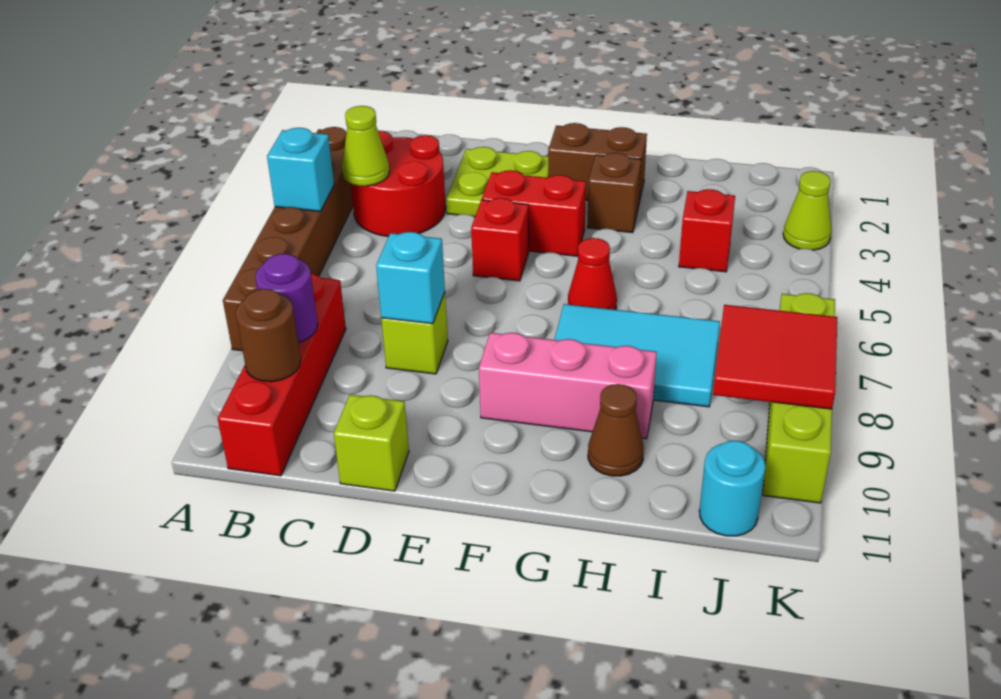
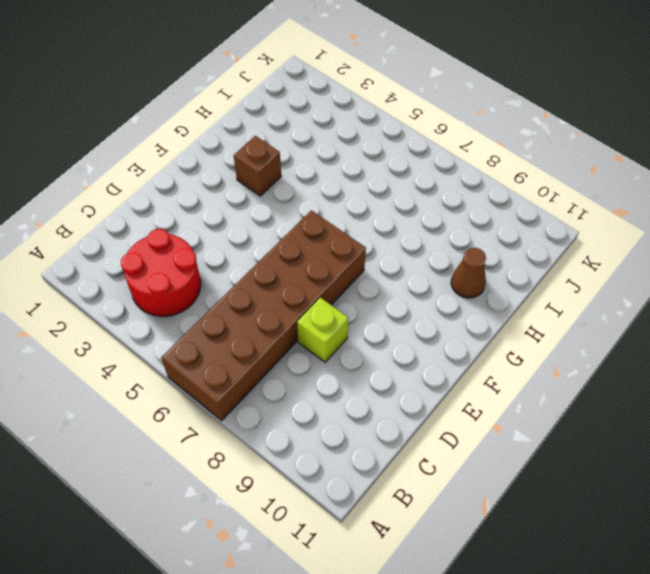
brown 2x6 brick [161,210,366,420] -> brown 1x6 brick [223,127,353,351]
none -> red 1x4 brick [218,274,346,476]
none -> lime 2x2 plate [446,147,548,217]
none -> lime 1x1 brick [334,395,409,491]

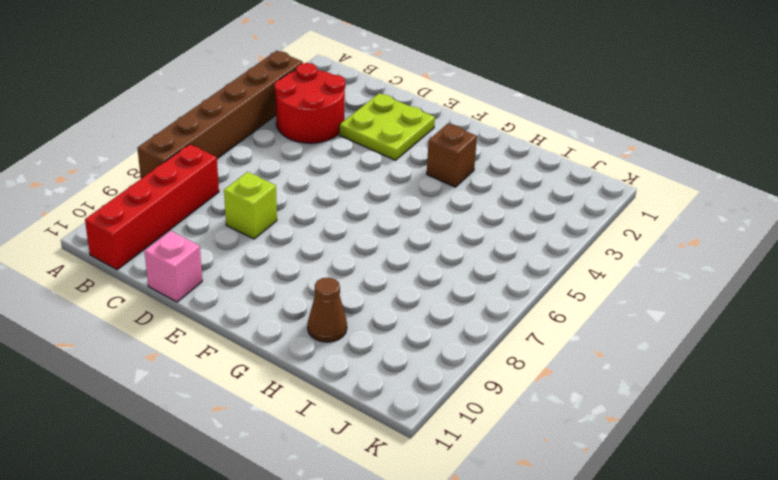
pink 1x1 brick [145,231,202,302] -> lime 1x1 brick [334,395,409,491]
none -> red 1x2 brick [482,170,586,256]
none -> red 1x1 brick [471,198,529,281]
none -> brown 1x2 brick [548,123,647,202]

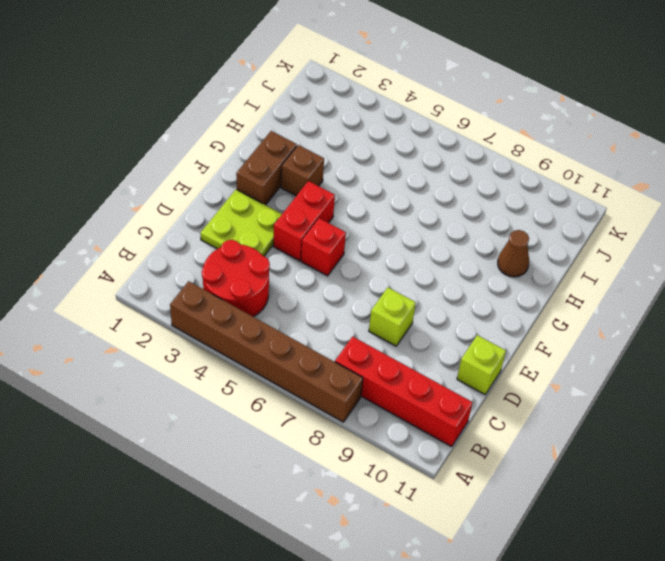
none -> pink 1x3 brick [479,333,657,439]
none -> red 1x1 cone [568,238,617,310]
none -> cyan 2x3 tile [554,304,720,407]

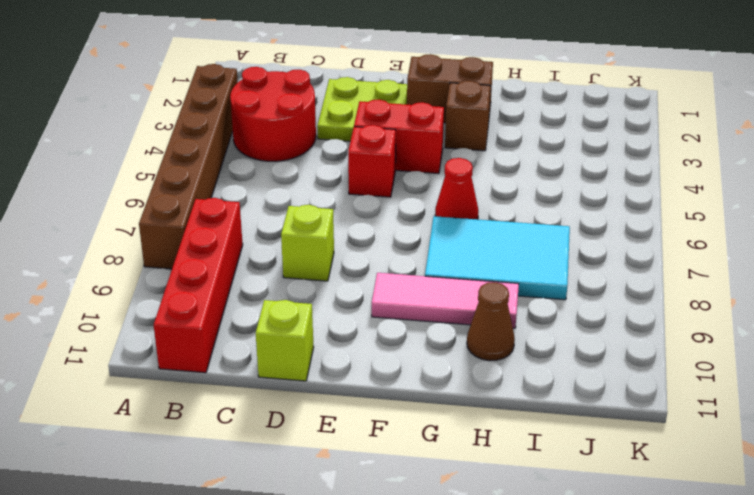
pink 1x3 tile [372,273,519,328] -> pink 1x3 brick [479,333,657,439]
none -> red 1x1 brick [679,189,735,272]
none -> cyan 1x1 round brick [699,441,765,536]
none -> lime 1x1 cone [783,171,832,250]

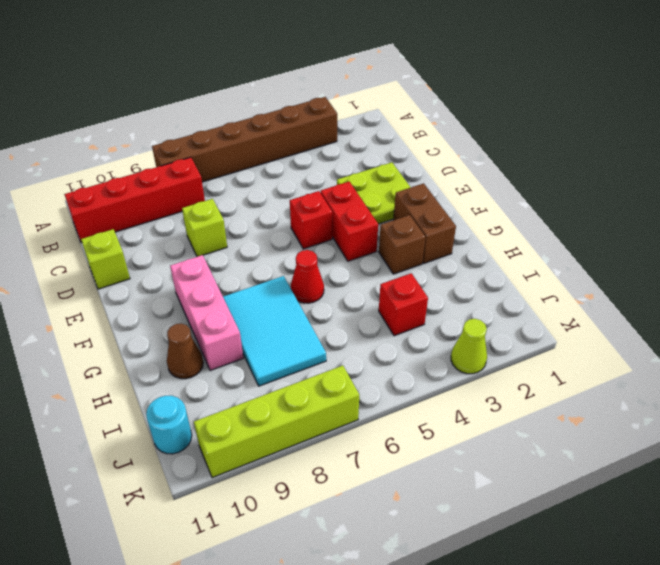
none -> red 2x2 round brick [351,131,446,236]
none -> cyan 1x1 brick [267,128,334,211]
none -> lime 1x1 cone [342,106,389,186]

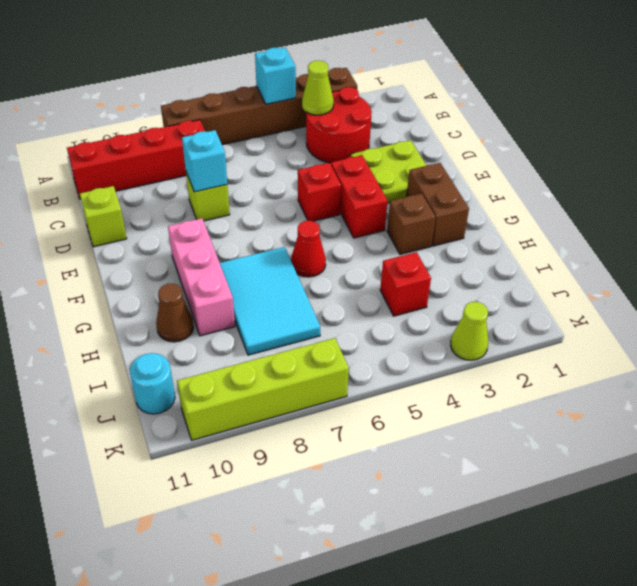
none -> purple 1x1 round brick [255,254,318,343]
none -> brown 1x1 round brick [236,289,301,382]
none -> red 2x2 tile [713,305,837,409]

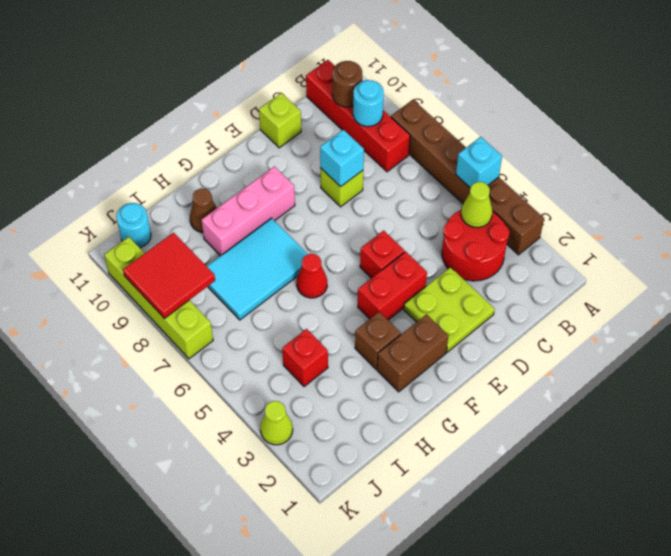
cyan 1x1 round brick [353,80,384,126] -> purple 1x1 round brick [255,254,318,343]

